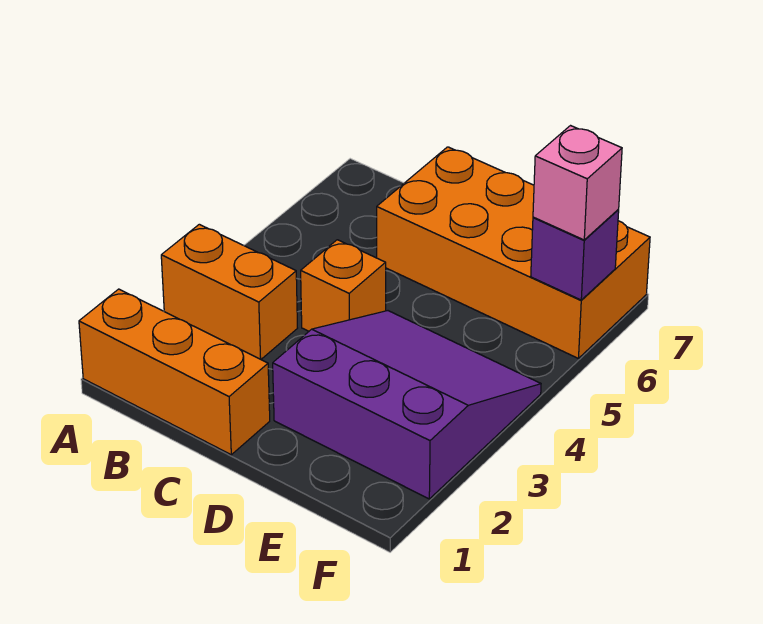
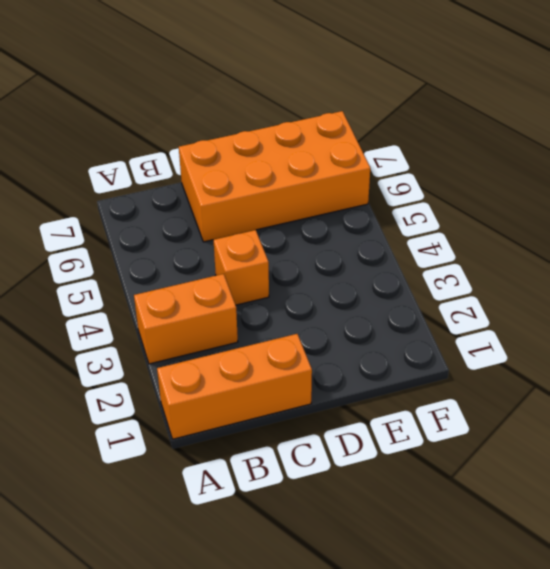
none -> purple 3x3 slope [273,311,541,499]
none -> purple 1x1 brick [531,210,619,300]

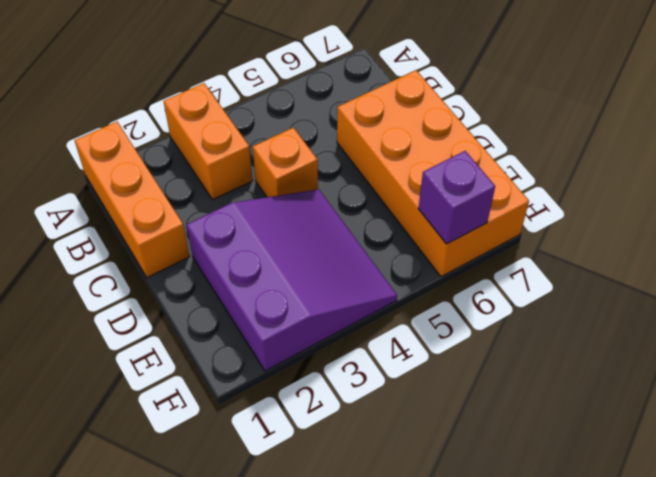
none -> pink 1x1 brick [533,126,622,240]

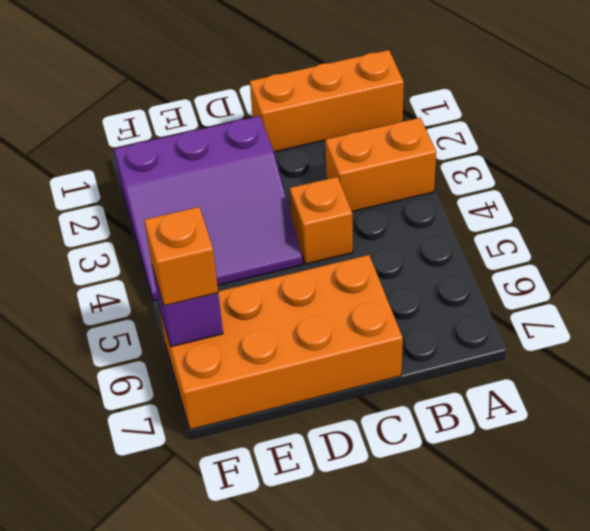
orange 1x1 brick [144,207,218,306] -> pink 1x1 brick [533,126,622,240]

